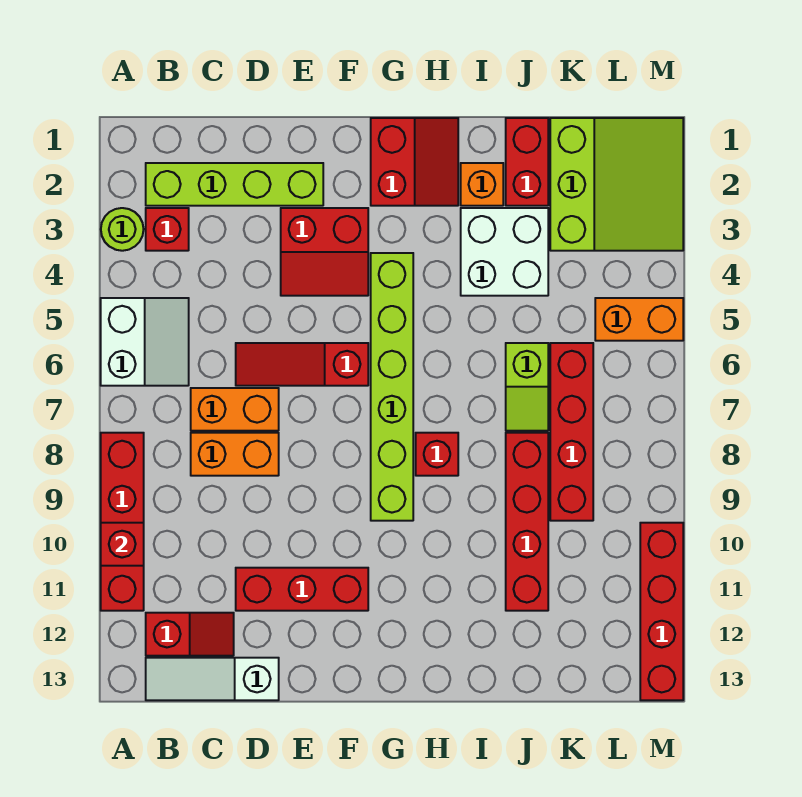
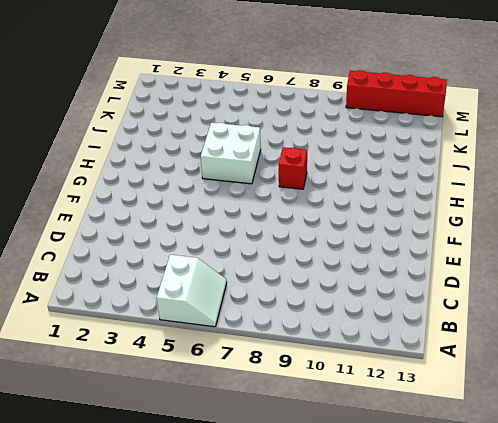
white 2x2 slope [157,255,227,327] -> white 2x2 slope turned to [101,298,189,386]
white 2x2 brick [201,123,261,184] -> white 2x2 brick moved to [461,208,548,296]
none -> lime 1x1 round brick [101,208,144,251]
none -> red 1x4 brick [101,433,144,611]
none -> lime 1x4 brick [146,163,323,206]

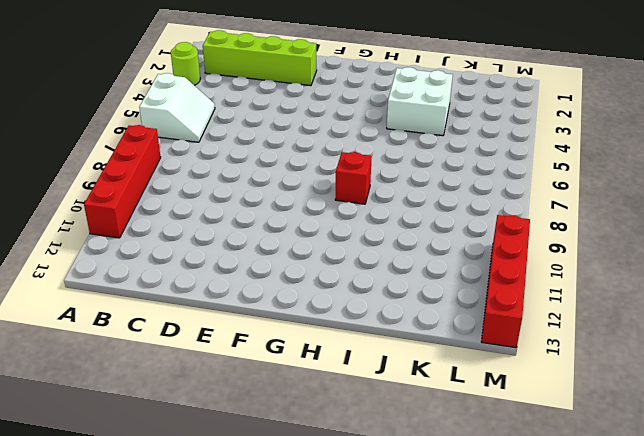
none -> red 1x1 brick [146,208,189,251]
none -> red 1x2 slope [146,613,234,656]
none -> white 1x3 slope [146,658,279,700]

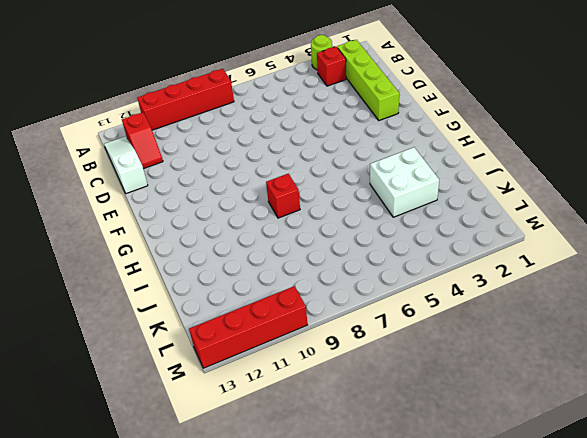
none -> white 2x2 slope [101,298,189,386]
none -> orange 1x2 brick [191,388,279,431]
none -> orange 1x2 brick [191,433,279,476]

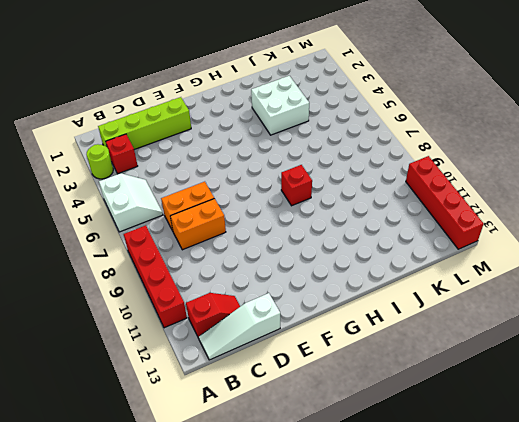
none -> red 1x3 slope [236,343,368,386]
none -> red 1x3 brick [236,568,368,611]
none -> red 2x2 slope [281,208,368,296]

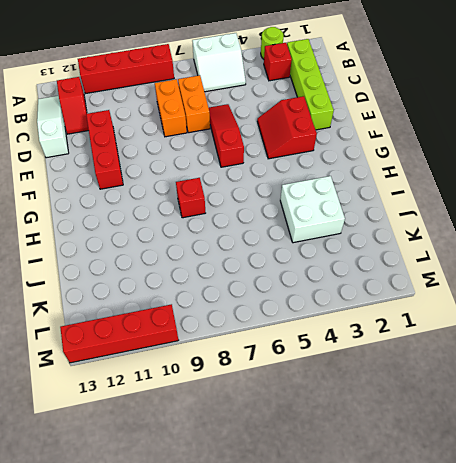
none -> red 2x2 slope [371,118,458,206]
none -> lime 1x6 brick [371,253,413,521]
none -> orange 1x1 brick [461,163,503,206]

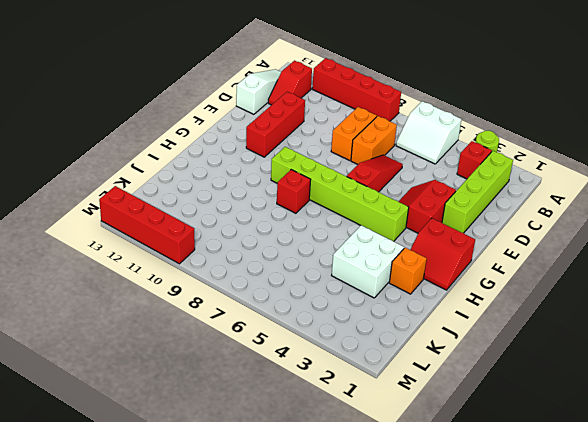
none -> red 1x2 brick [506,118,548,206]
none -> lime 1x2 slope [506,343,548,431]
none -> red 1x4 brick [506,433,548,611]

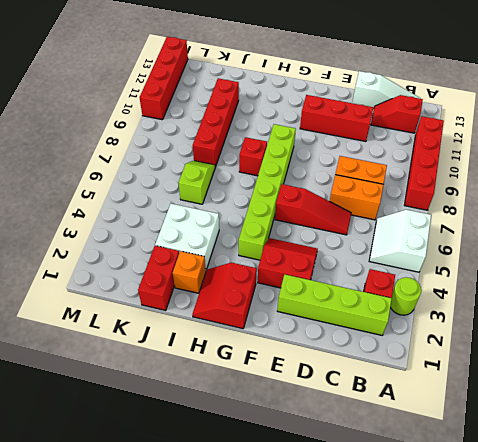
none -> lime 3x3 slope [550,118,683,251]
none -> red 1x4 brick [550,343,593,521]
none -> orange 1x2 brick [595,298,683,341]

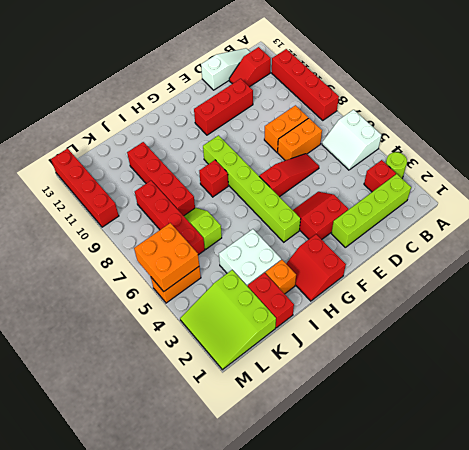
orange 2x2 brick [134,223,199,292] -> none
none -> red 1x1 brick [101,523,144,566]

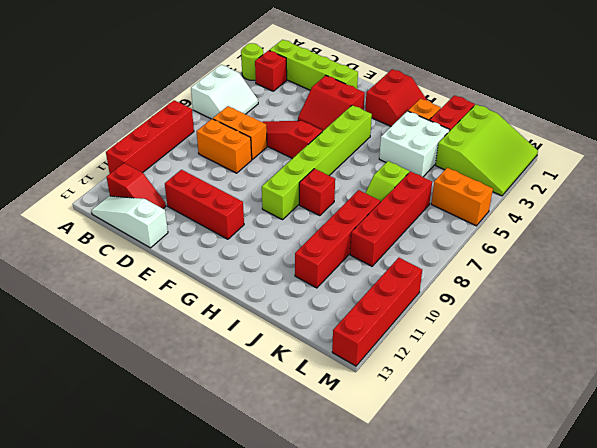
none -> red 1x1 brick [101,523,144,566]

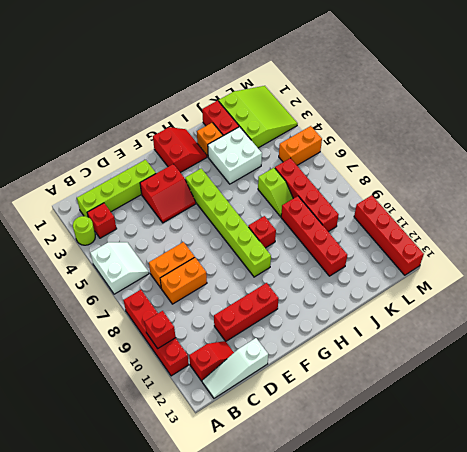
none -> red 1x3 slope [236,343,368,386]

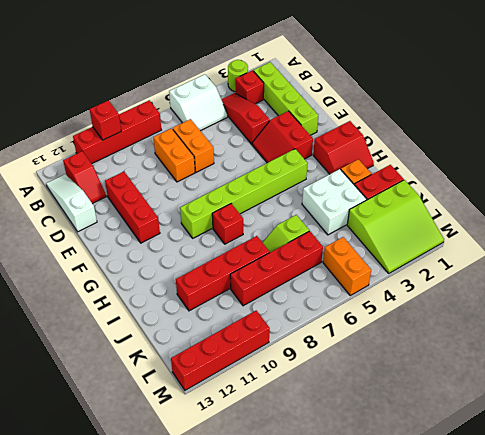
red 1x3 slope [221,93,270,144] -> red 1x3 slope moved to [236,343,368,386]

